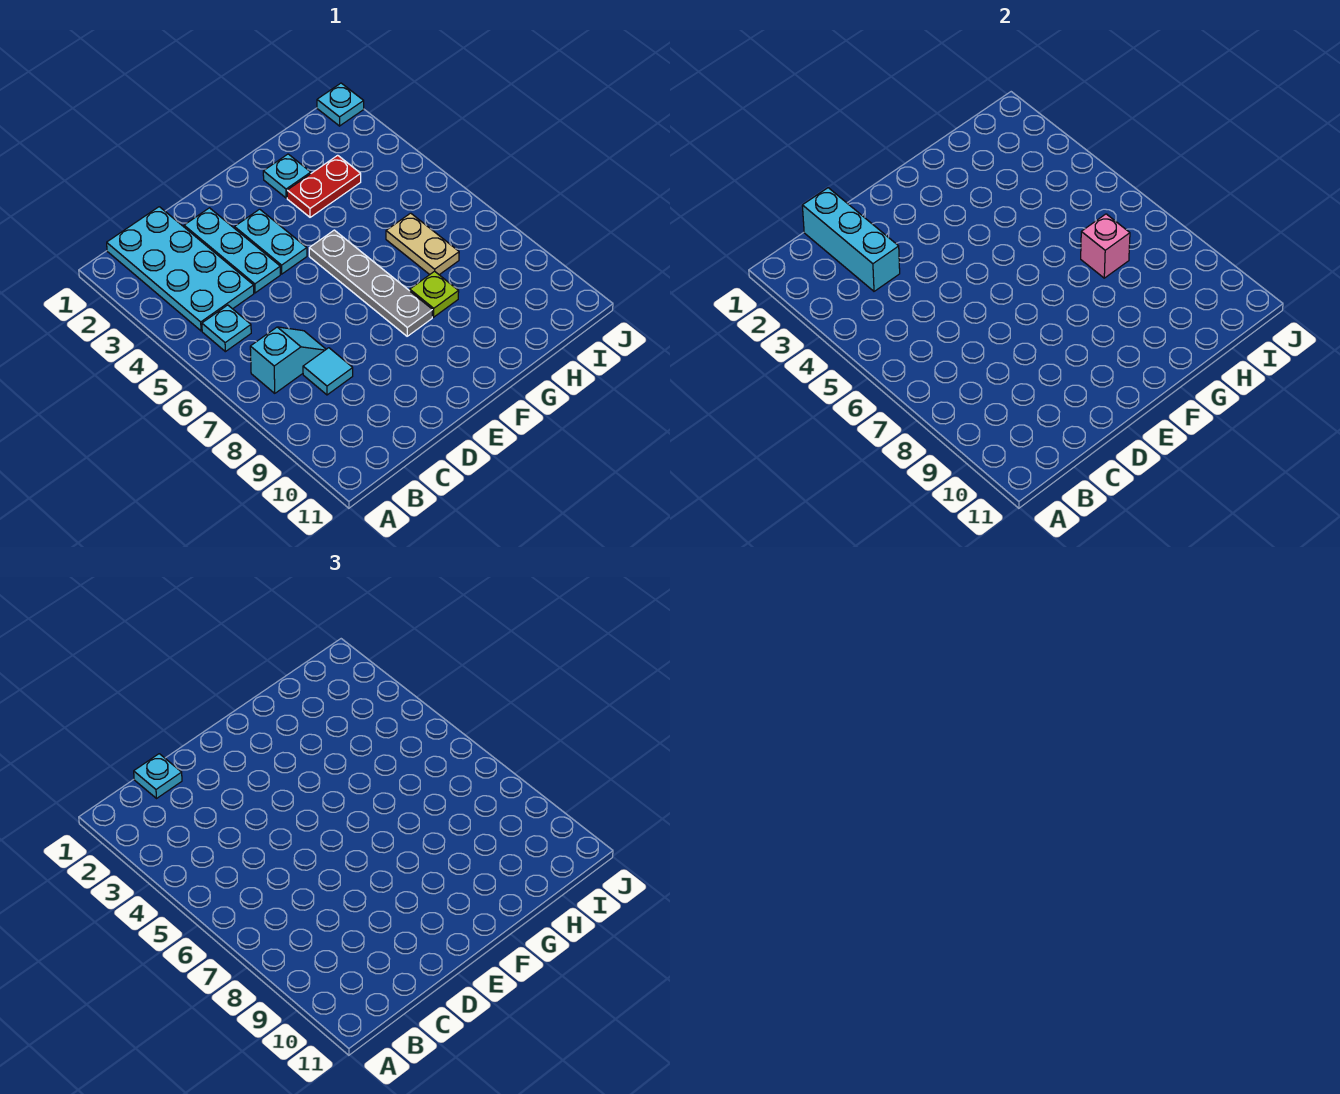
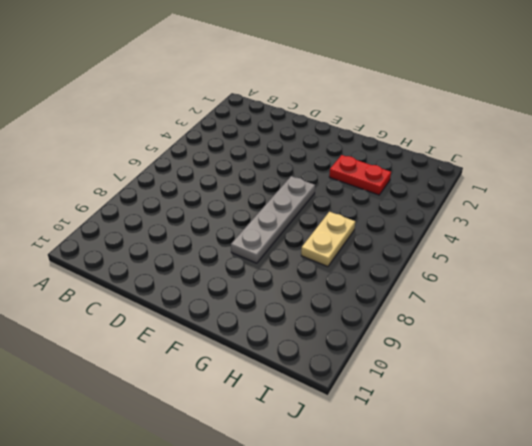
none -> cyan 2x4 plate [107,207,254,331]
none -> cyan 1x1 plate [202,305,251,352]
none -> cyan 1x2 slope [250,327,326,393]

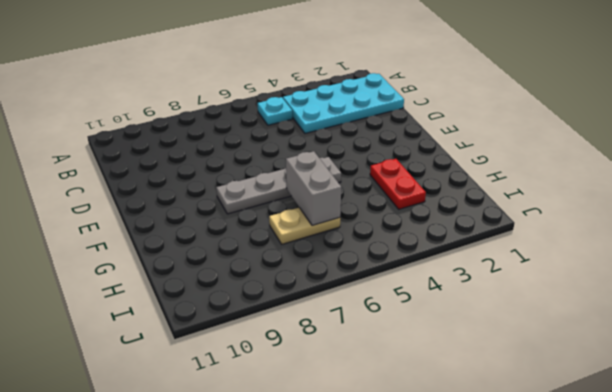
grey 1x2 brick [286,151,341,226] -> none
none -> cyan 1x2 slope [250,327,326,393]
none -> cyan 1x1 tile [303,348,353,395]
none -> cyan 1x3 plate [184,208,280,293]

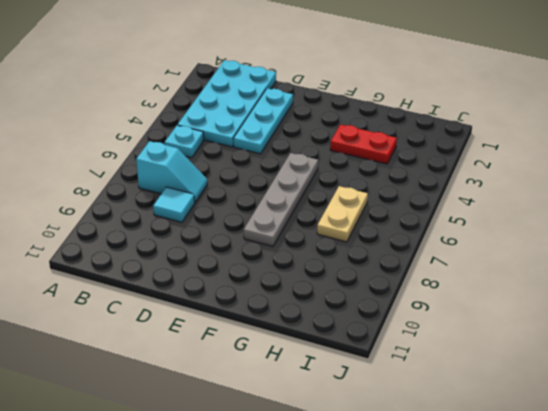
none -> cyan 1x2 plate [235,209,307,274]
none -> cyan 1x1 plate [263,154,311,198]
none -> lime 1x1 plate [410,271,459,317]

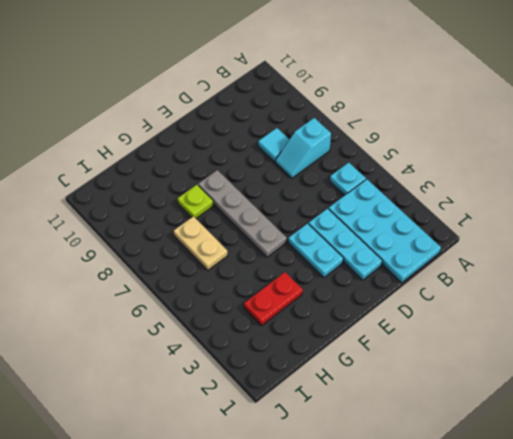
none -> cyan 1x1 plate [263,154,311,198]
none -> cyan 1x1 plate [317,83,364,126]
none -> cyan 1x3 brick [802,188,900,291]

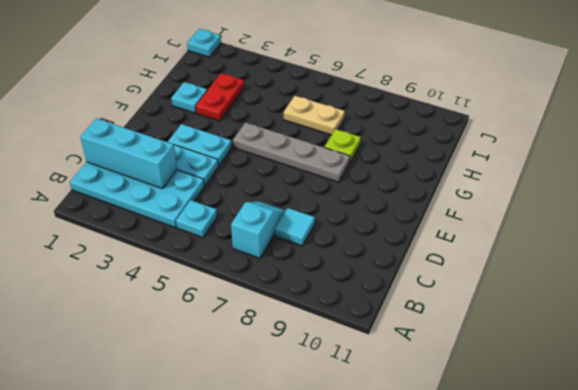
none -> pink 1x1 brick [1081,214,1130,278]
none -> cyan 1x1 plate [134,754,182,798]

